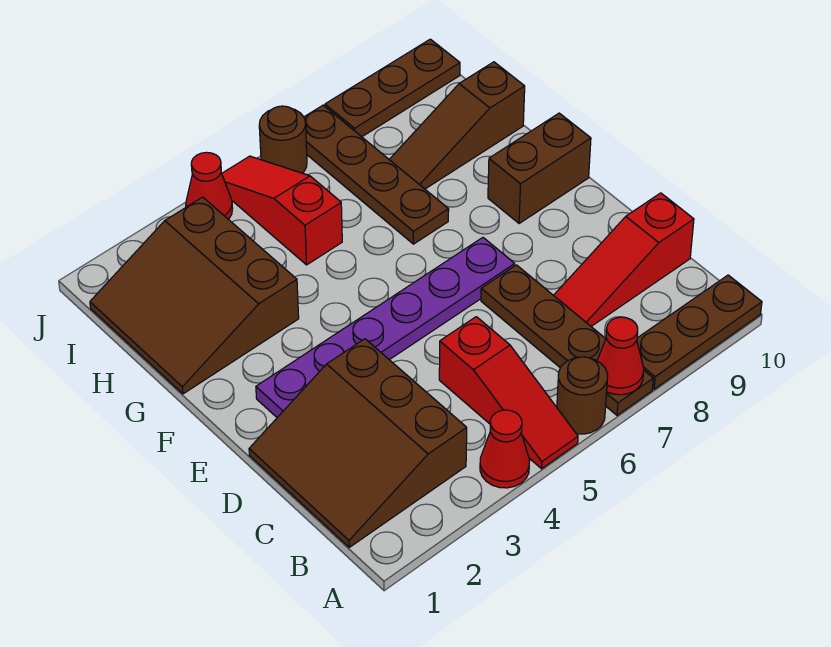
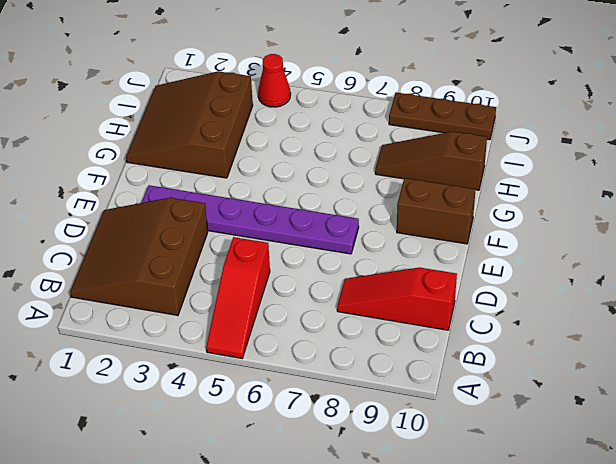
none -> red 1x1 cone [480,410,530,488]
none -> brown 1x1 round brick [557,357,608,434]
none -> brown 1x4 plate [481,265,653,415]

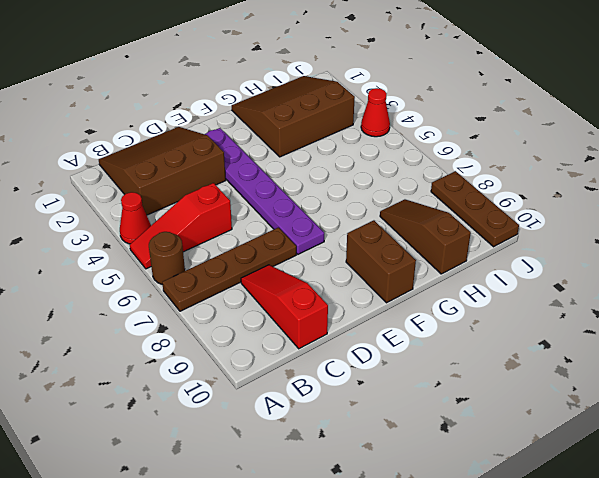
none -> brown 1x3 plate [637,275,762,389]
none -> brown 1x4 plate [304,105,449,244]
none -> red 1x3 slope [222,156,342,265]

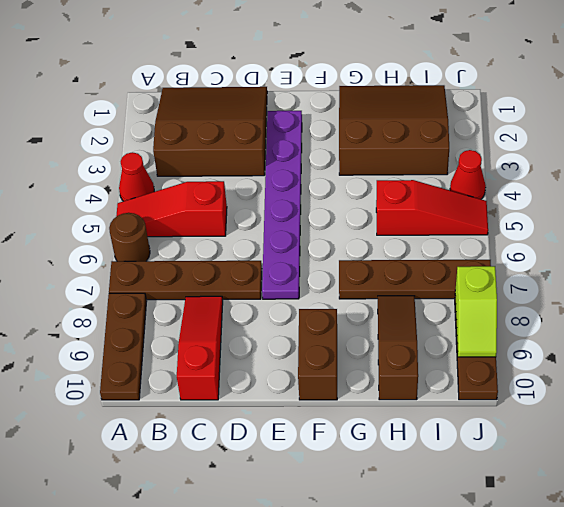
lime 1x2 slope [455,266,497,357] -> none
none -> brown 1x1 round brick [259,106,307,173]
none -> red 1x1 cone [597,317,644,395]

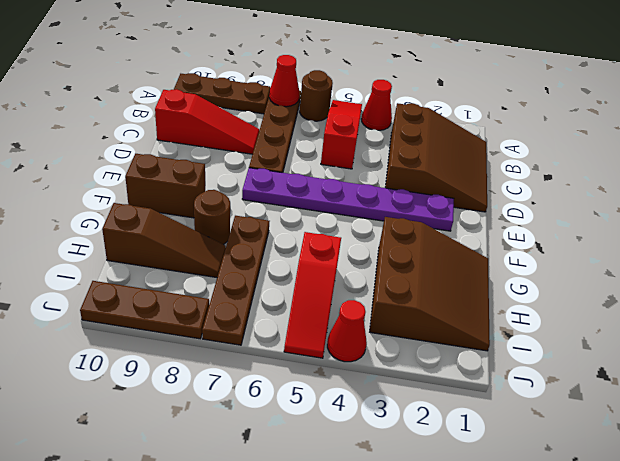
brown 1x1 round brick [194,190,230,245] -> brown 1x1 round brick moved to [259,106,307,173]

